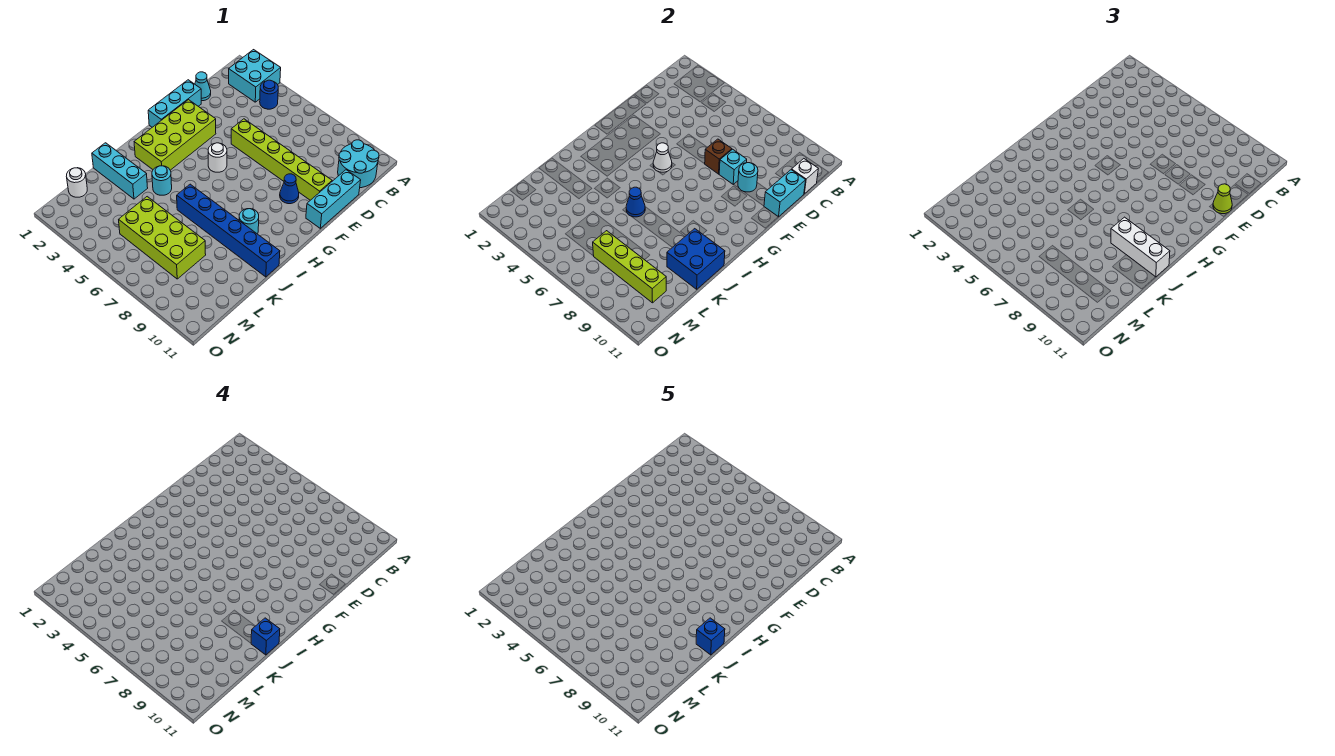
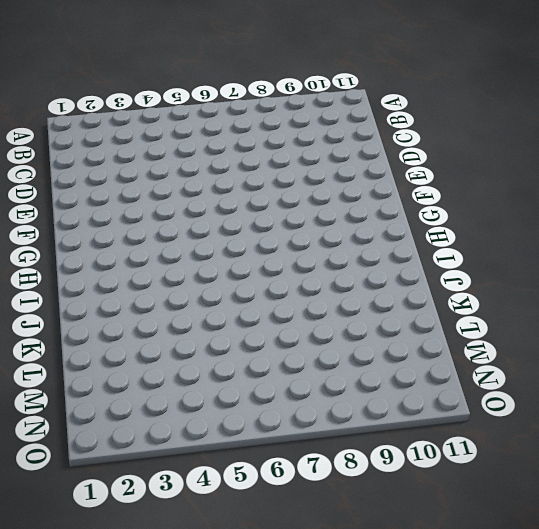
none -> cyan 2x2 brick [229,50,281,102]
none -> blue 1x1 round brick [260,80,278,109]
none -> cyan 2x2 round brick [338,140,379,188]

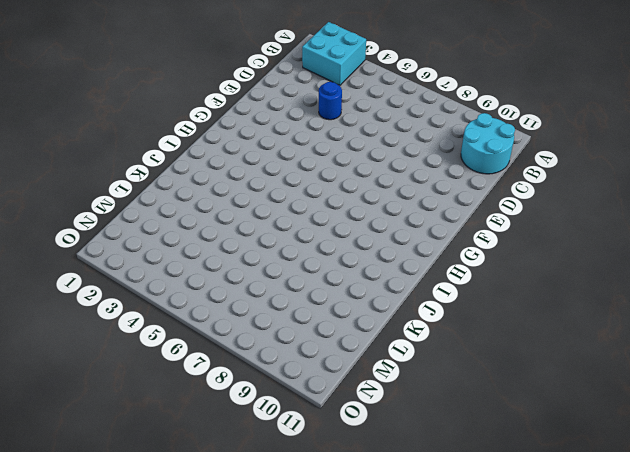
blue 1x1 round brick [319,82,342,120] -> blue 1x1 round brick moved to [260,80,278,109]
none -> cyan 1x1 cone [195,72,211,101]
none -> cyan 1x3 brick [306,170,361,228]
none -> cyan 1x3 brick [148,80,201,127]

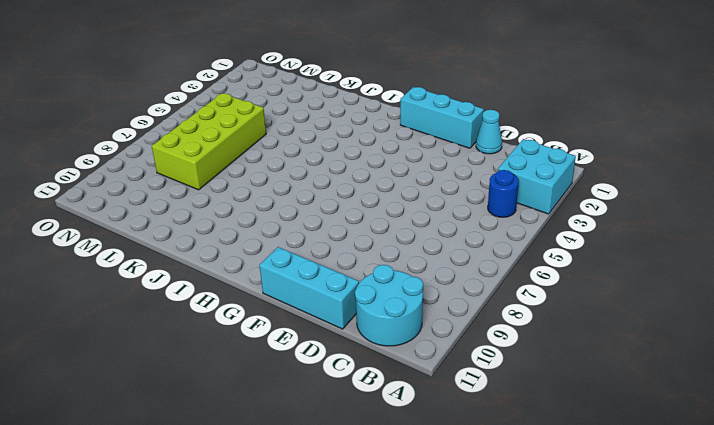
none -> lime 1x6 brick [231,119,332,200]
none -> lime 2x4 brick [134,100,216,170]
none -> blue 1x1 cone [280,174,299,204]

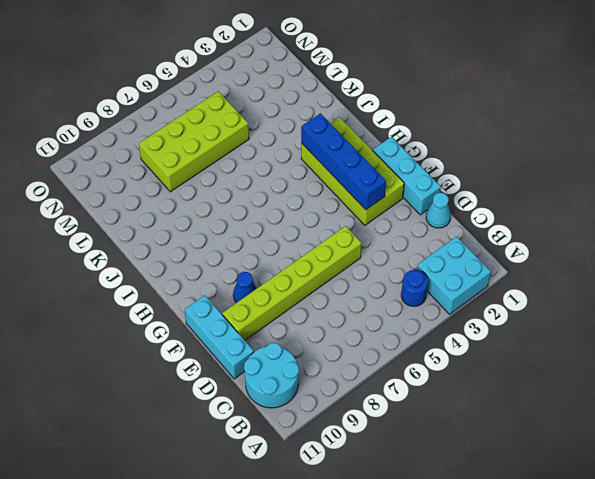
blue 1x4 brick [301,113,386,210] -> none
none -> white 1x1 round brick [208,143,227,172]
none -> cyan 1x1 round brick [239,209,259,234]
none -> cyan 1x1 round brick [152,166,172,195]

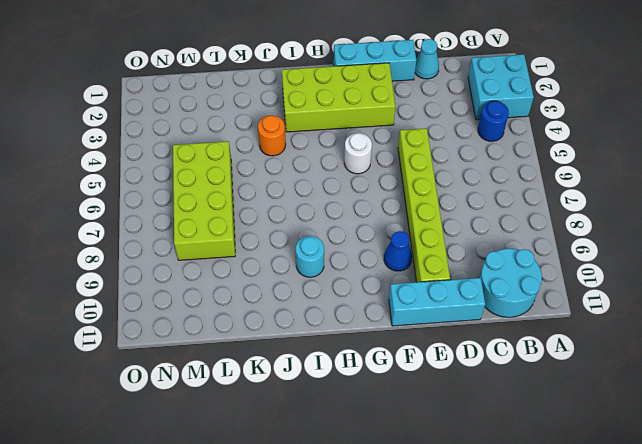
orange 1x1 round brick [258,115,286,156] -> cyan 1x1 round brick [152,166,172,195]
none -> blue 1x6 brick [177,184,280,277]
none -> cyan 1x3 brick [92,143,148,199]
none -> white 1x1 round brick [66,168,87,197]

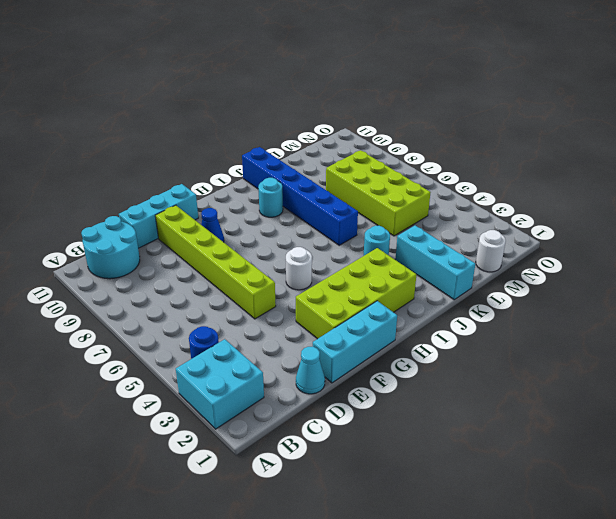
none -> white 1x1 brick [792,159,818,194]
none -> cyan 1x2 brick [764,170,806,217]
none -> brown 1x1 brick [705,139,732,174]

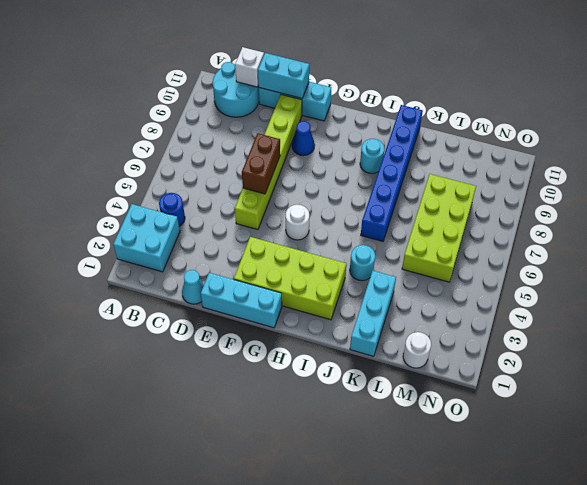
brown 1x2 brick [242,133,280,194] -> brown 1x1 brick [705,139,732,174]
none -> cyan 1x1 brick [719,149,747,185]
none -> cyan 1x1 round brick [738,163,758,192]
none -> white 1x1 cone [653,143,672,172]

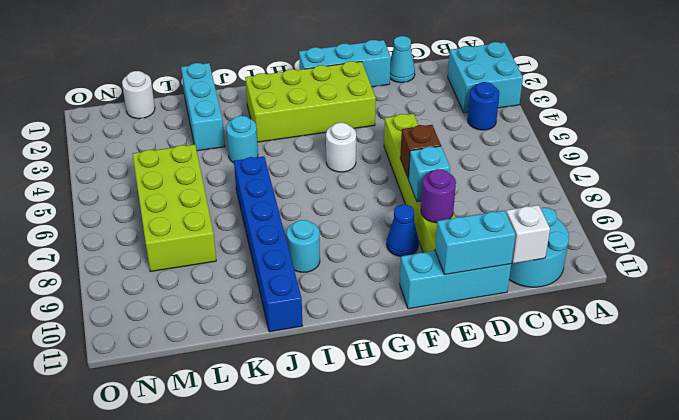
purple 1x1 round brick [421,169,456,223] -> cyan 1x1 round brick [738,163,758,192]
none -> white 1x1 cone [653,143,672,172]
none -> blue 1x1 cone [626,187,645,217]
none -> blue 2x2 brick [667,229,725,289]

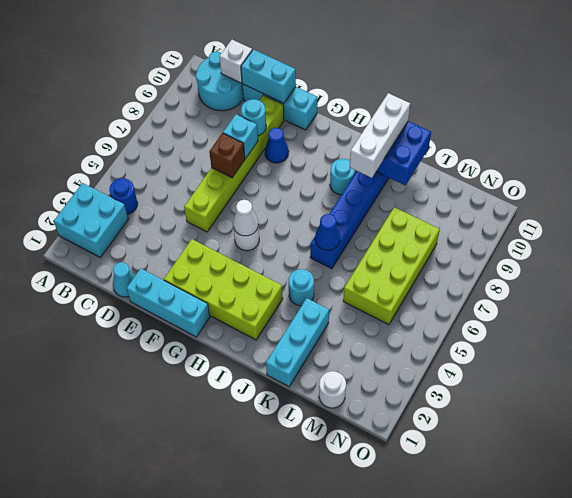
none -> lime 1x4 brick [593,231,666,303]
none -> lime 1x1 cone [1213,184,1232,214]
none -> blue 1x1 brick [251,618,280,655]

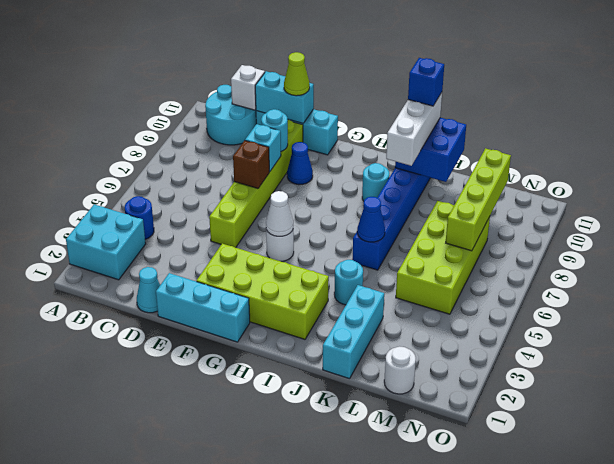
none -> blue 1x1 brick [696,618,725,655]

